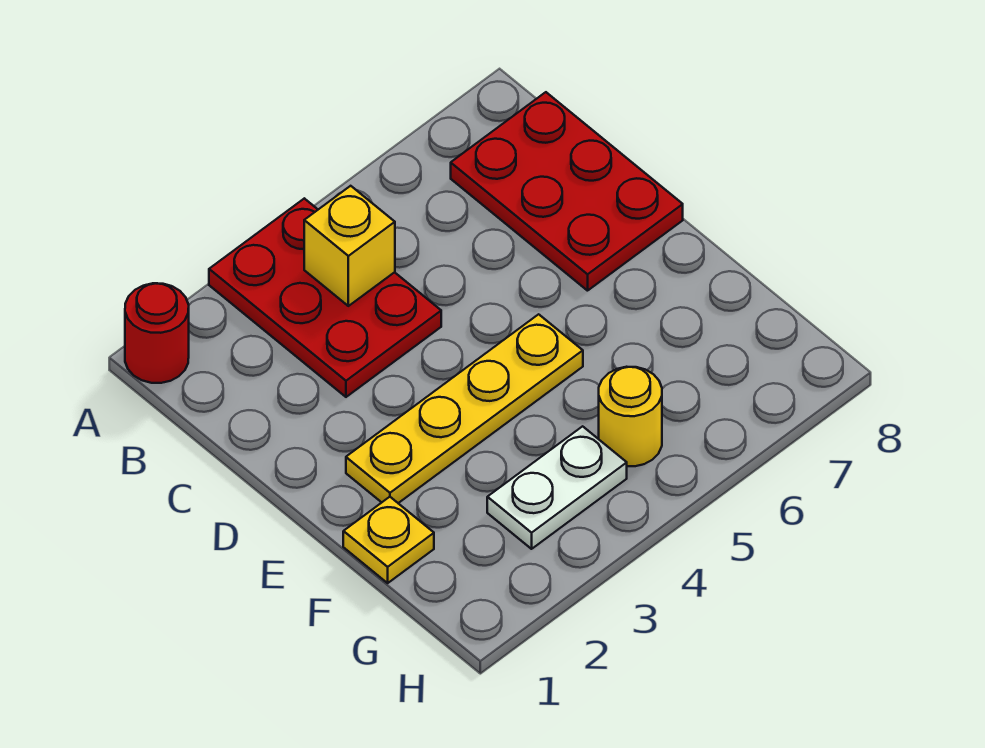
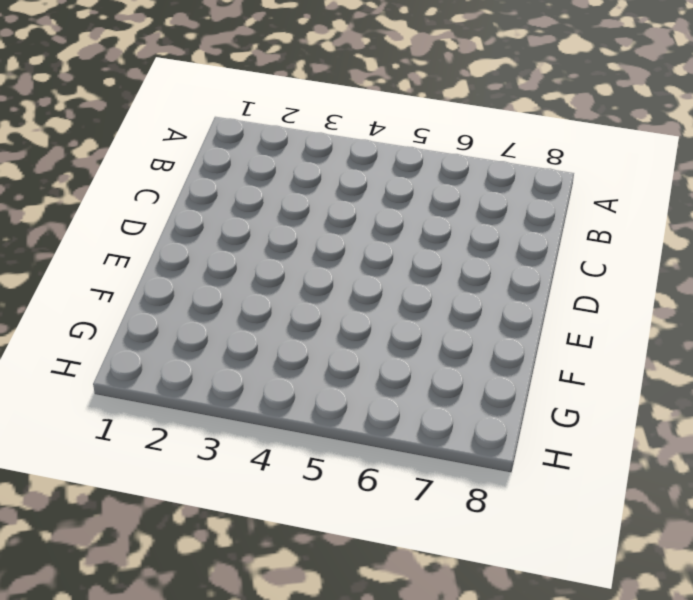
none -> red 1x1 round brick [125,283,189,383]
none -> red 2x3 plate [209,198,441,397]

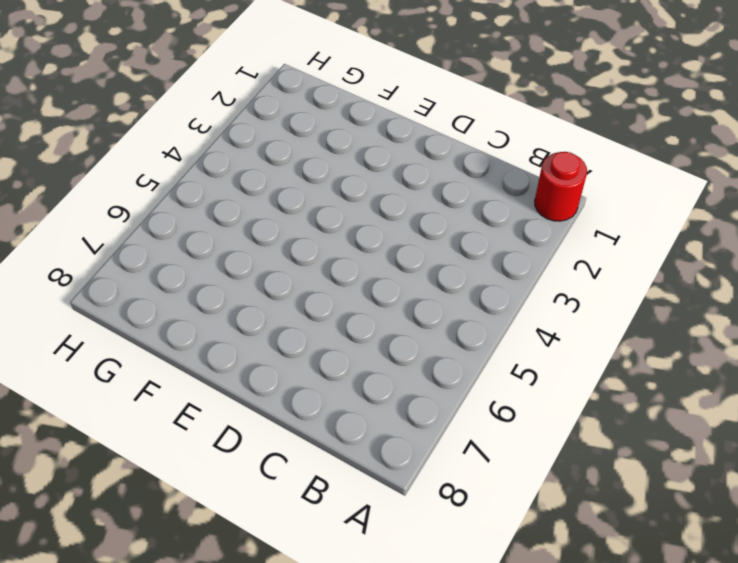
none -> red 2x3 plate [209,198,441,397]
none -> red 2x3 plate [451,92,683,291]

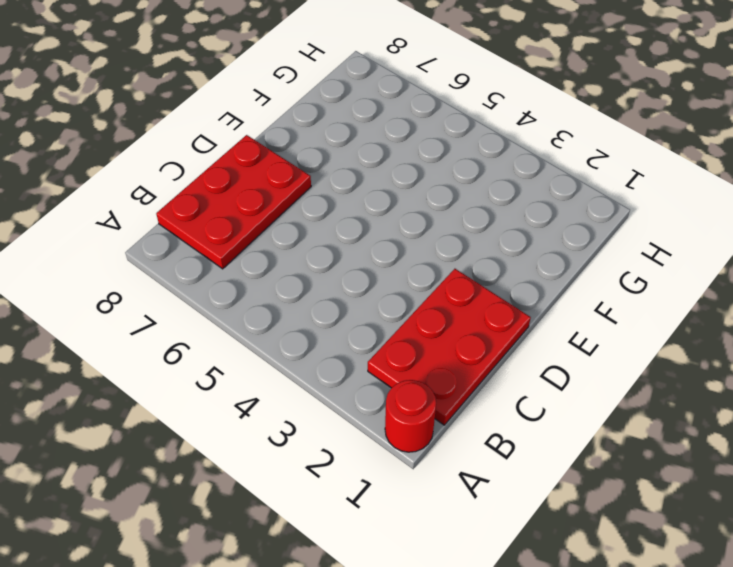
red 2x3 plate [368,269,531,425] -> red 2x3 plate moved to [209,198,441,397]
none -> yellow 1x4 plate [346,314,583,503]
none -> yellow 1x1 plate [343,497,434,583]

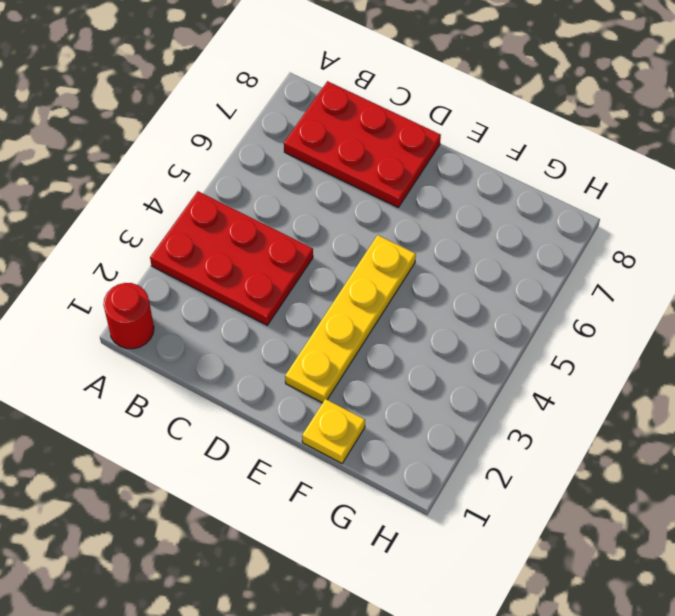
none -> white 1x2 plate [487,426,627,549]
none -> yellow 1x1 round brick [599,367,662,466]

